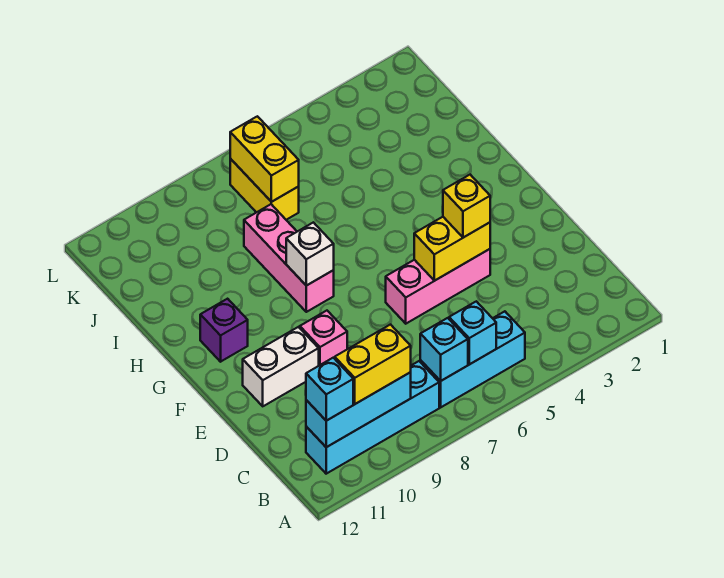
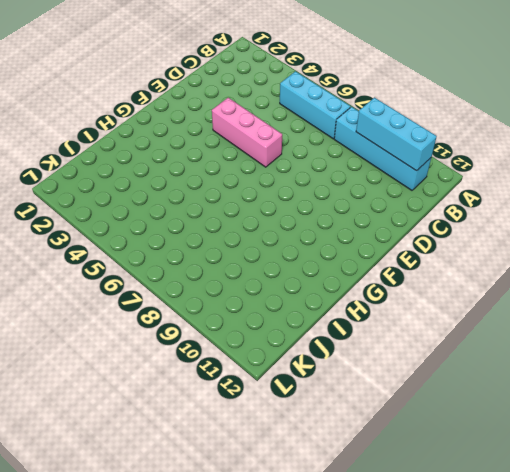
none -> pink 1x1 brick [300,311,347,365]
none -> white 1x2 brick [243,327,319,406]
none -> pink 1x3 brick [244,204,334,312]

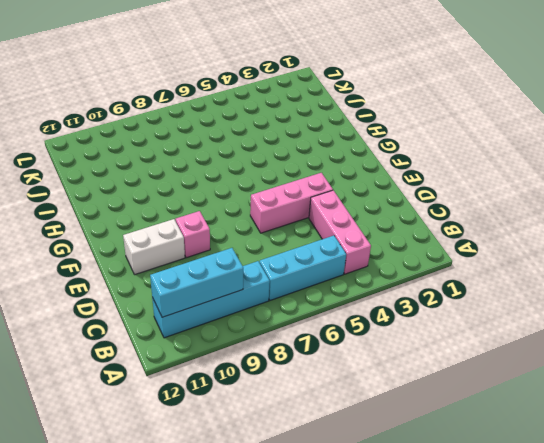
pink 1x3 brick [309,190,371,274] -> pink 1x3 brick moved to [244,204,334,312]
none -> purple 1x1 brick [200,299,248,362]
none -> yellow 1x2 brick [230,159,299,220]
none -> cyan 1x1 brick [449,301,496,364]

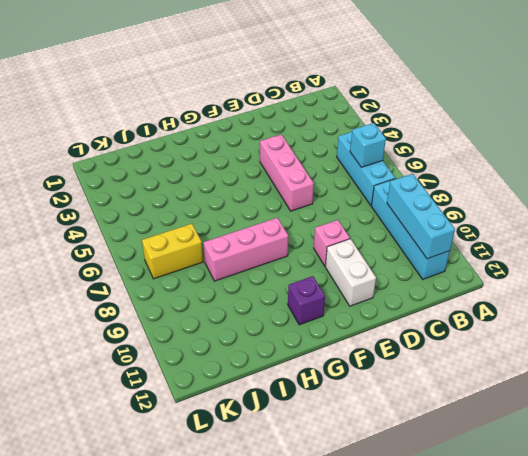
none -> cyan 1x1 brick [420,318,468,381]
none -> yellow 1x2 brick [414,217,490,281]
none -> white 1x1 brick [286,222,334,286]

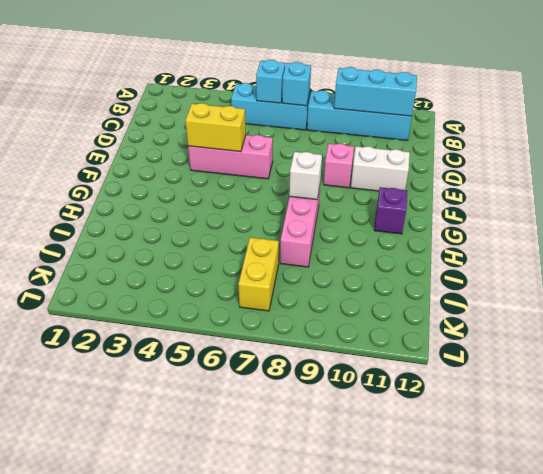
none -> yellow 1x2 brick [230,116,299,202]
none -> yellow 1x2 brick [335,324,411,404]
none -> cyan 1x1 brick [306,358,353,421]

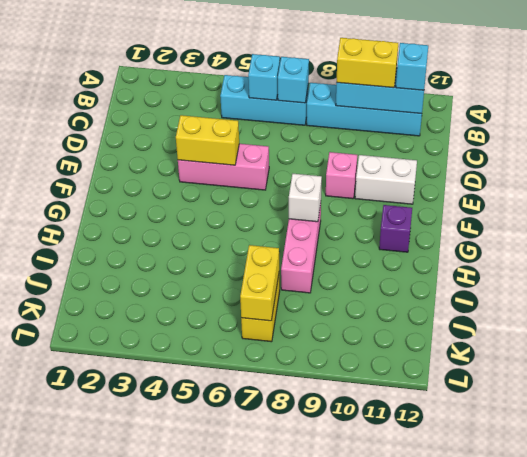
none -> yellow 1x1 brick [443,175,490,238]

